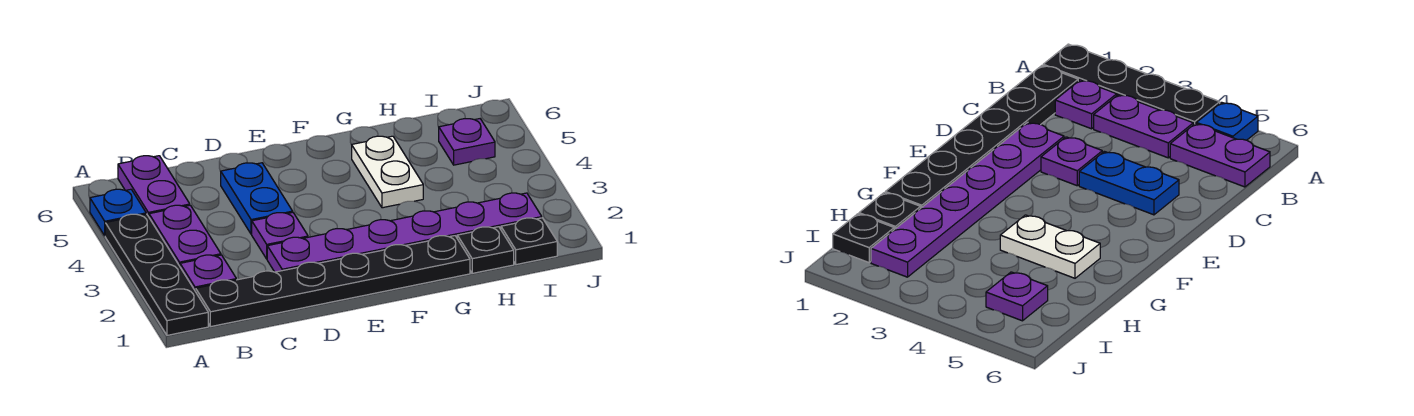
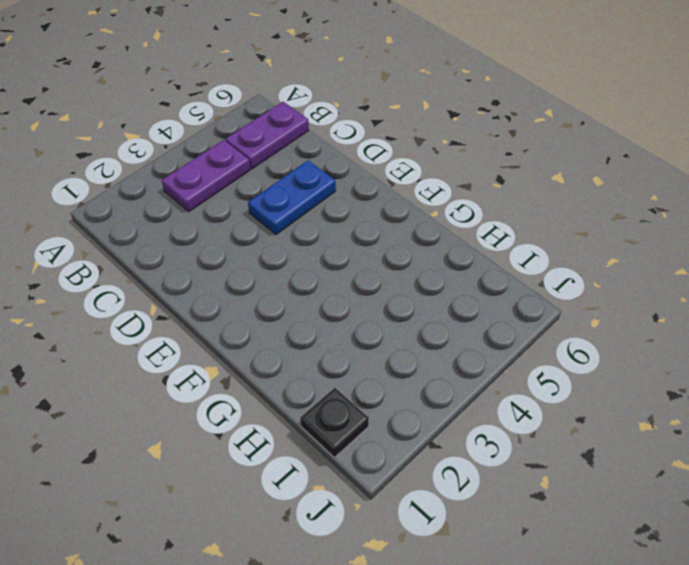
none -> black 1x4 plate [105,214,208,335]
none -> blue 1x1 plate [90,189,146,236]
none -> black 1x6 plate [196,236,470,326]

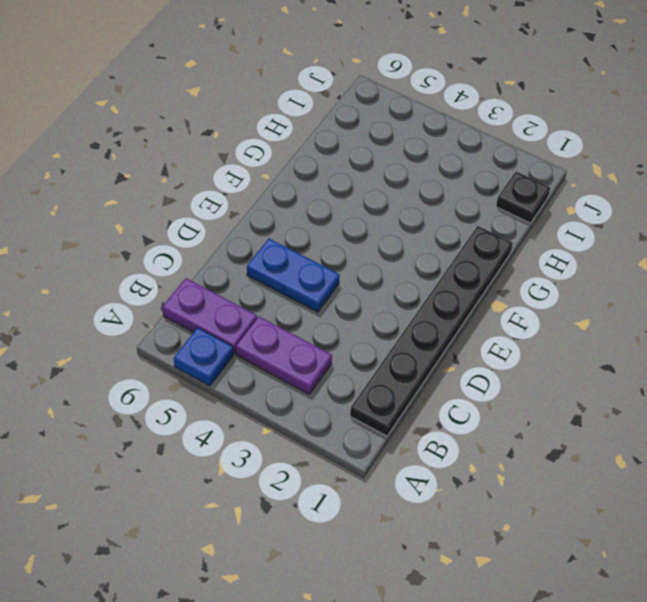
none -> black 1x4 plate [105,214,208,335]
none -> purple 1x1 plate [180,255,236,292]
none -> purple 1x6 plate [267,193,542,272]

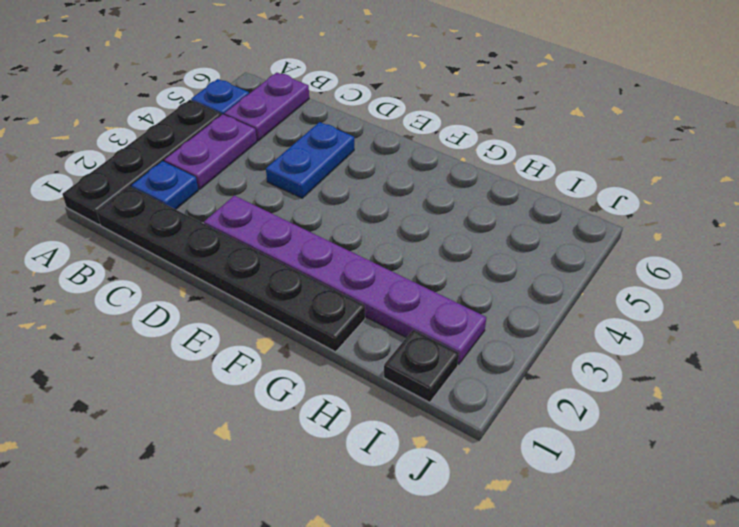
blue 1x1 plate [131,161,198,209] -> purple 1x1 plate [180,255,236,292]
none -> purple 1x1 plate [252,213,308,259]
none -> white 1x2 plate [352,136,423,208]
none -> black 1x1 plate [457,227,514,273]

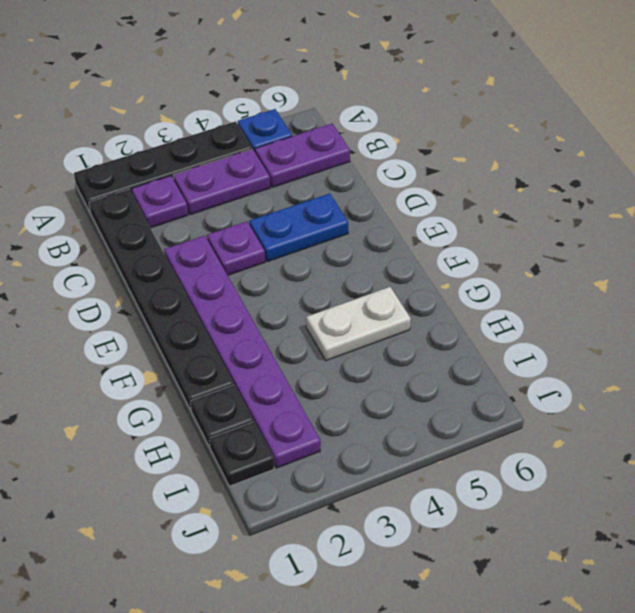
none -> purple 1x1 plate [439,119,495,165]

